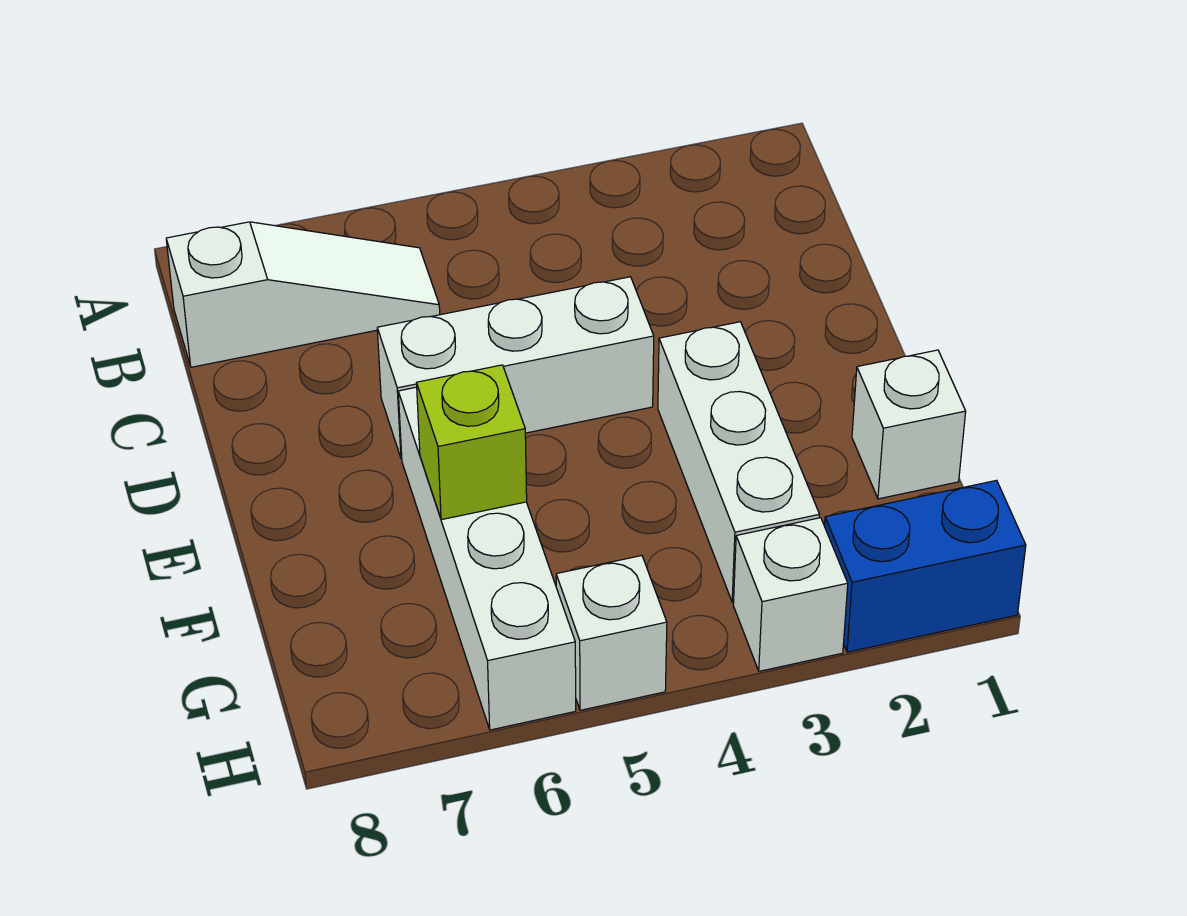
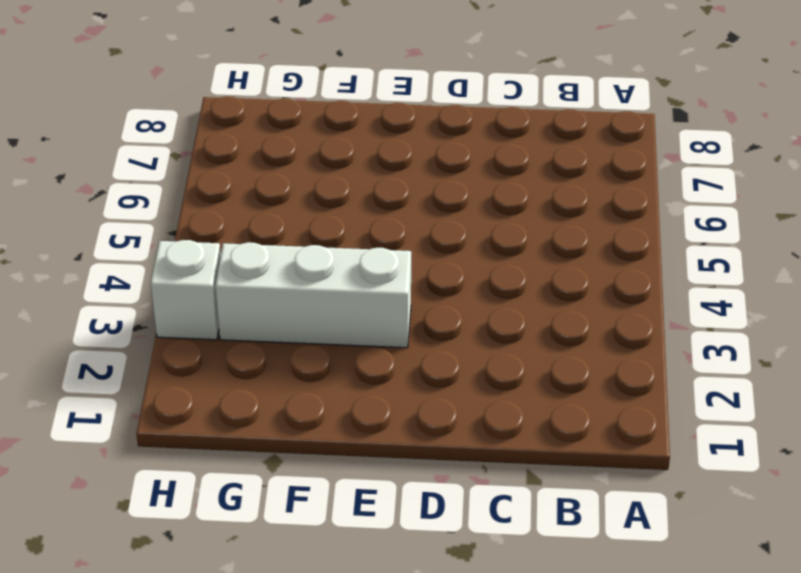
none -> white 1x3 slope [166,222,440,367]
none -> white 1x3 brick [377,277,654,459]

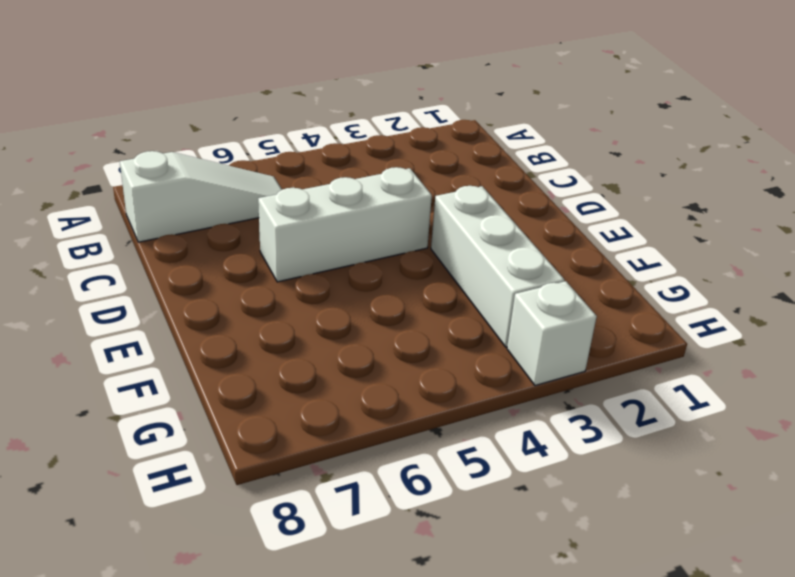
none -> white 1x4 brick [398,387,576,730]
none -> white 1x1 brick [852,350,966,499]

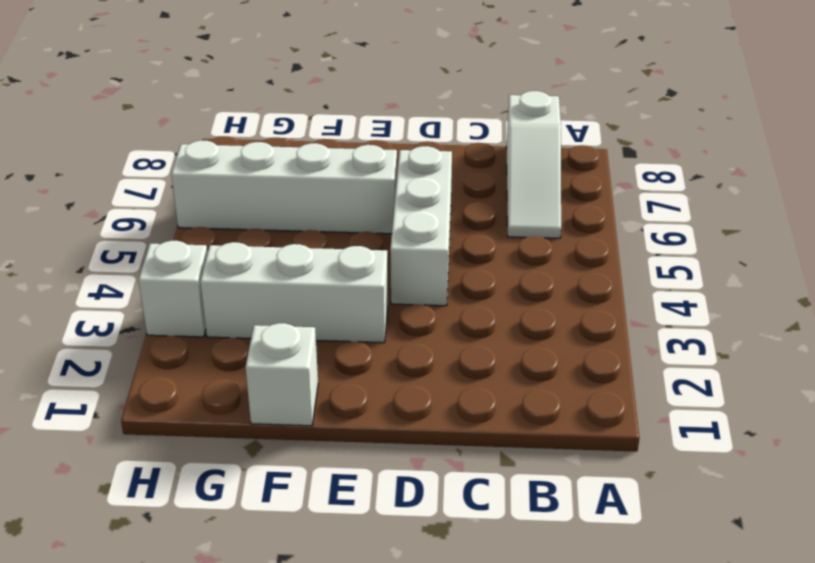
none -> blue 1x2 brick [825,480,1026,652]
none -> white 1x1 brick [556,556,667,710]

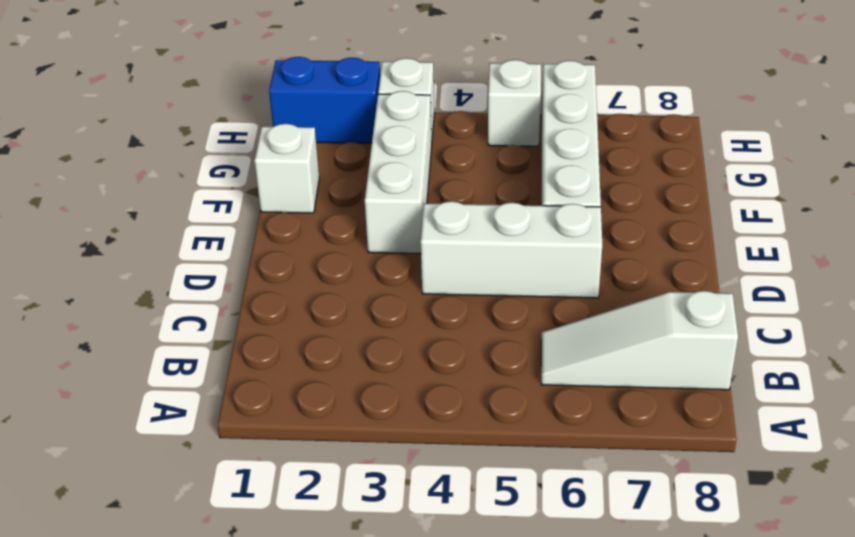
none -> lime 1x1 brick [417,365,527,520]

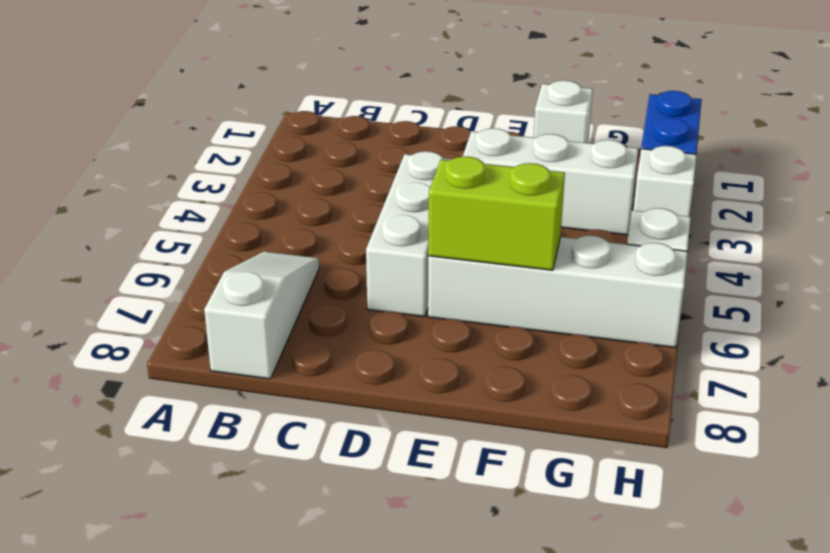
lime 1x2 brick [428,156,565,270] -> lime 1x1 brick [417,365,527,520]

